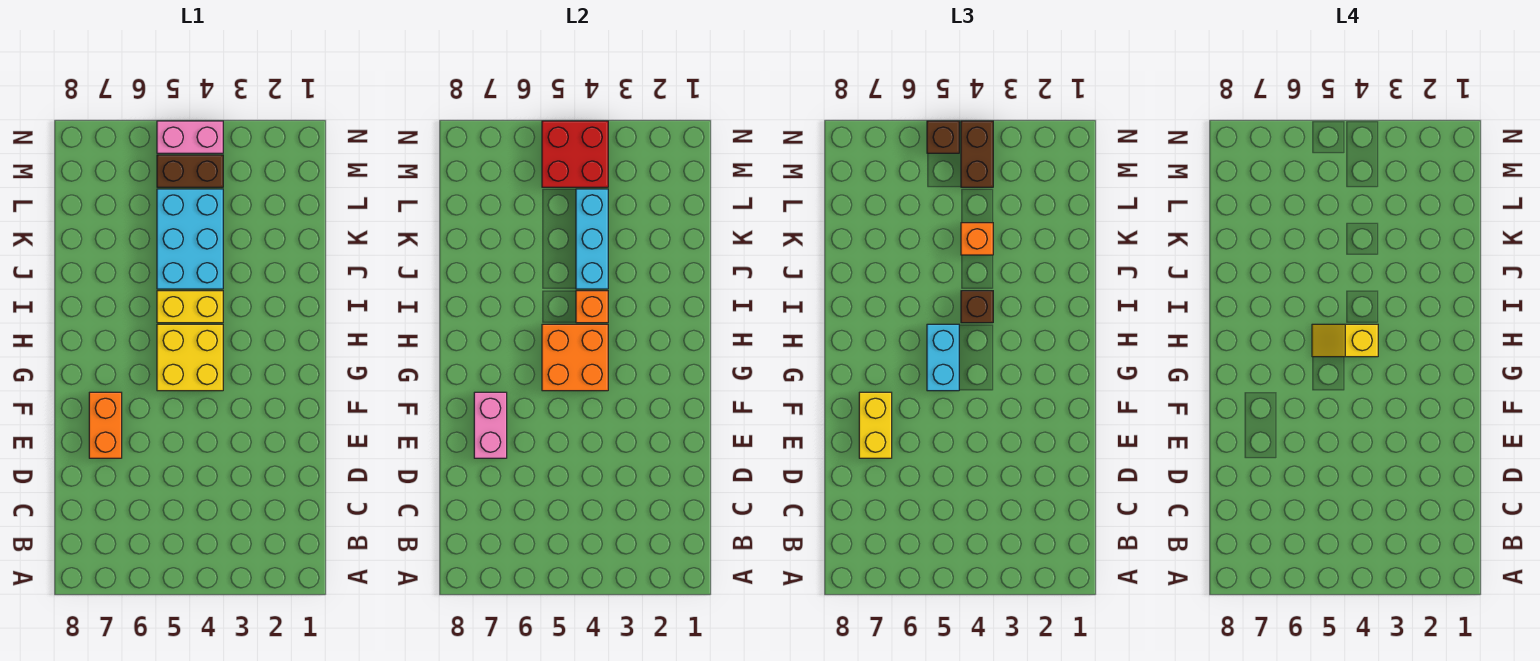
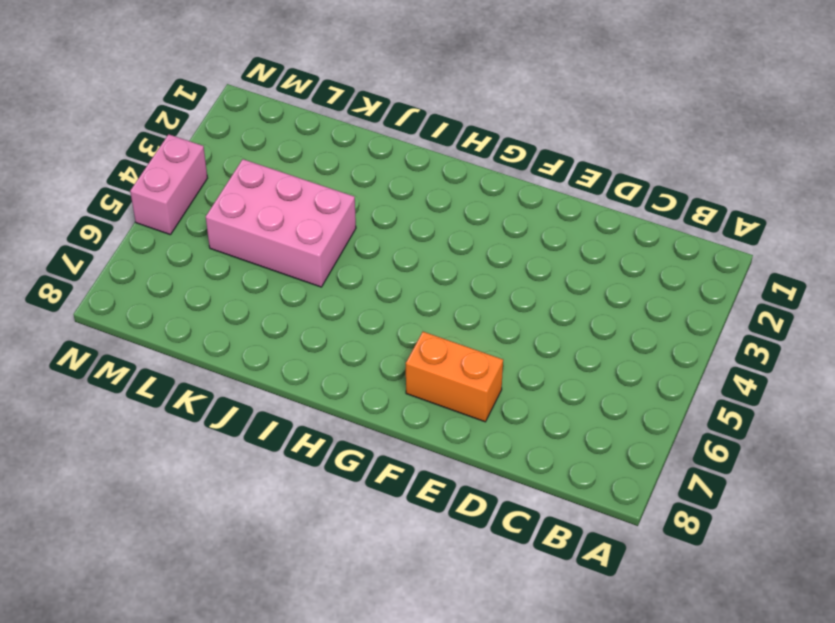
pink 2x3 brick [206,159,356,287] -> cyan 2x3 brick [157,189,223,289]
none -> yellow 2x2 brick [157,324,223,391]
none -> yellow 1x2 brick [157,291,223,323]
none -> brown 1x2 brick [157,155,223,187]

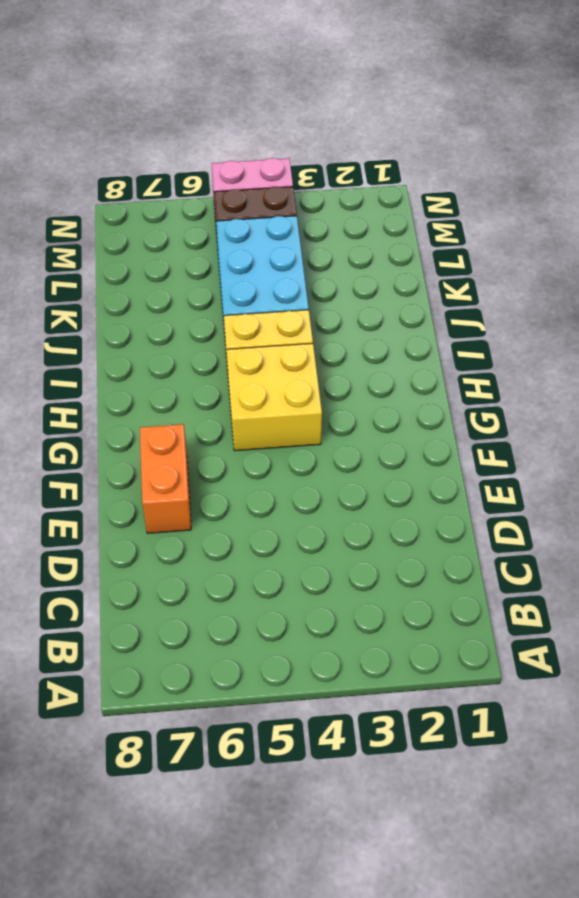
none -> pink 1x2 brick [474,392,507,458]
none -> orange 2x2 brick [542,324,608,391]
none -> orange 1x1 brick [576,291,608,323]

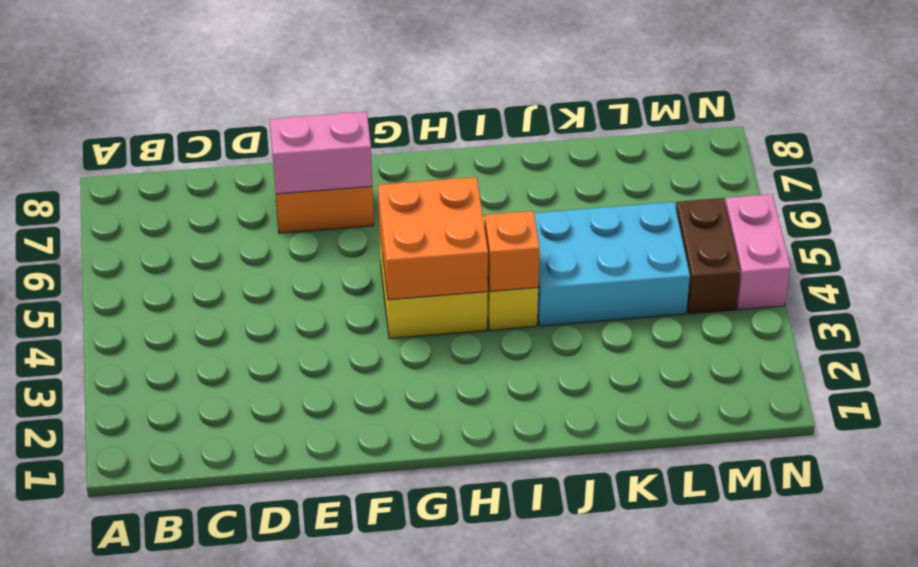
none -> cyan 1x3 brick [576,189,608,289]
none -> red 2x2 brick [542,121,608,187]
none -> yellow 1x2 brick [859,392,892,458]

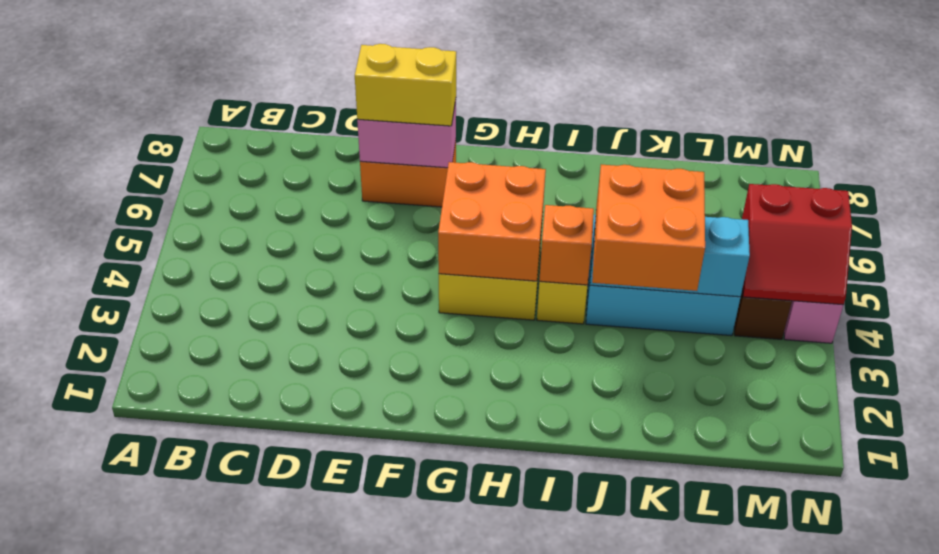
orange 2x2 brick [592,165,705,291] -> orange 1x1 brick [961,223,993,255]
red 2x2 slope [742,184,852,305] -> red 2x2 brick [542,121,608,187]
none -> cyan 1x2 brick [927,324,959,391]
none -> brown 1x1 brick [961,291,993,323]
none -> brown 1x2 brick [961,121,993,187]

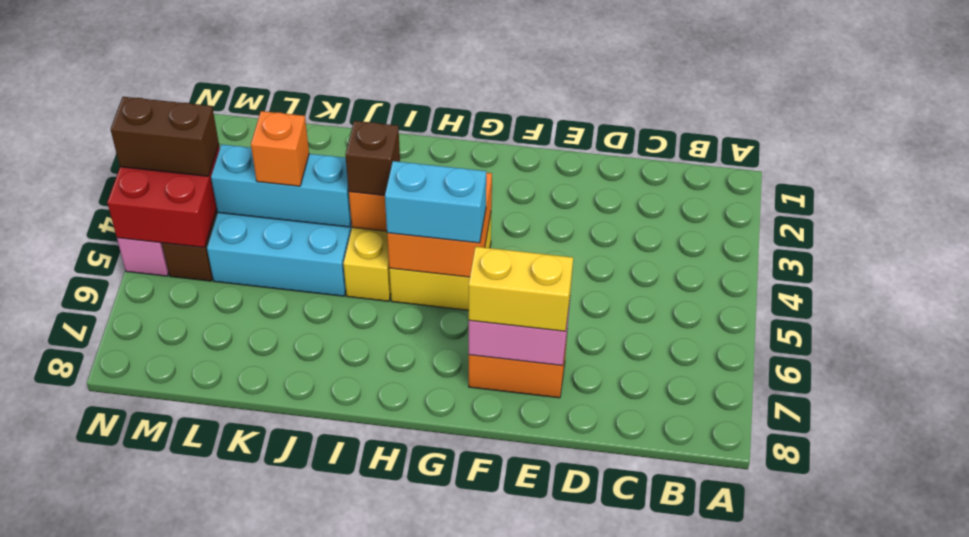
none -> brown 1x1 brick [927,121,959,153]
none -> yellow 1x2 slope [1312,324,1378,357]

